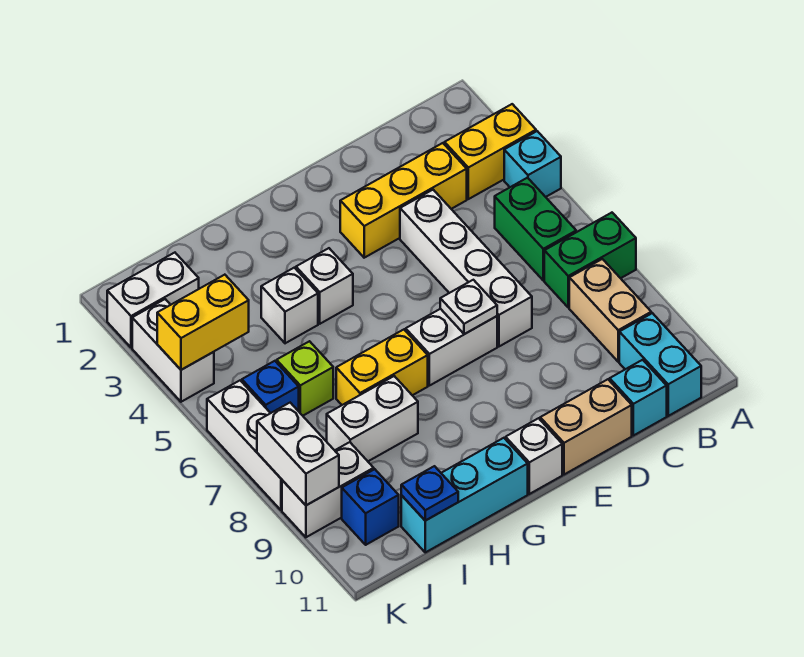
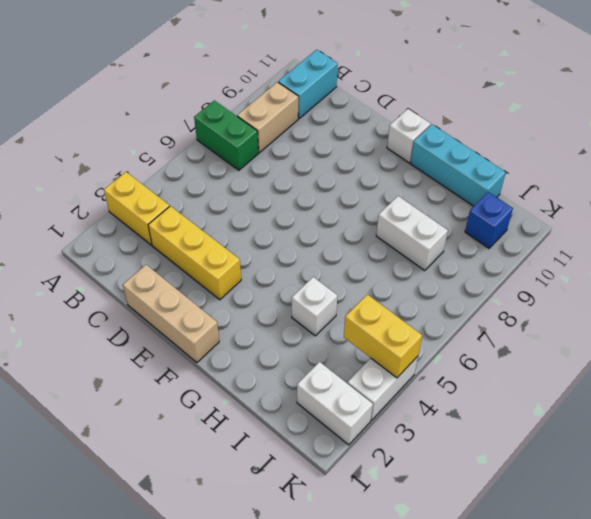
tan 1x3 brick [123,265,219,363] -> none
none -> cyan 1x1 brick [504,131,561,197]
none -> green 1x2 brick [495,178,576,280]
none -> cyan 1x1 brick [610,360,667,436]

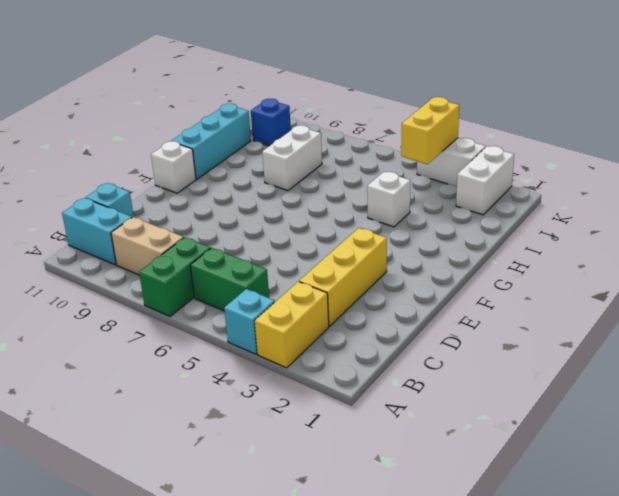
none -> white 1x4 brick [400,190,532,346]
none -> tan 1x2 brick [540,379,632,475]
none -> white 1x2 brick [406,309,497,386]

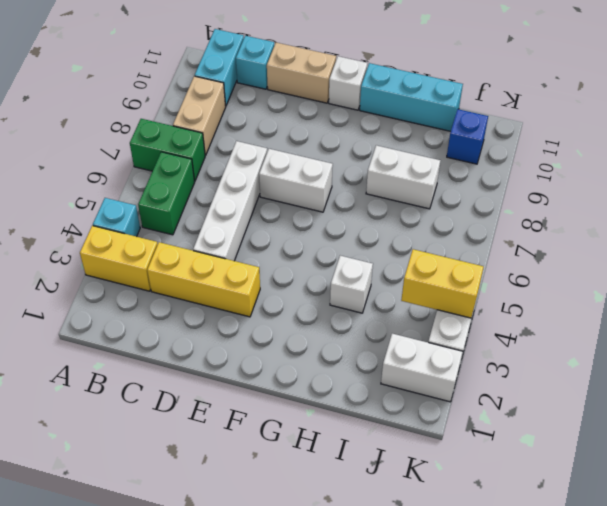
none -> white 1x1 brick [296,248,353,324]
none -> yellow 1x2 brick [336,330,428,405]
none -> lime 1x1 brick [277,341,333,416]

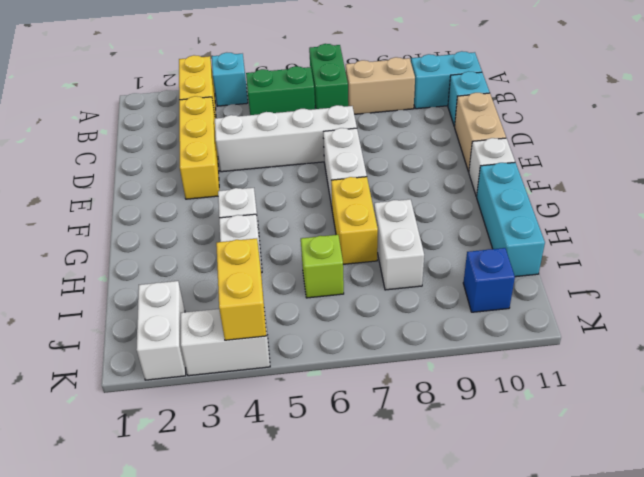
none -> blue 1x1 brick [242,361,299,413]
none -> white 1x2 brick [282,442,374,537]
none -> white 1x3 brick [207,381,282,510]

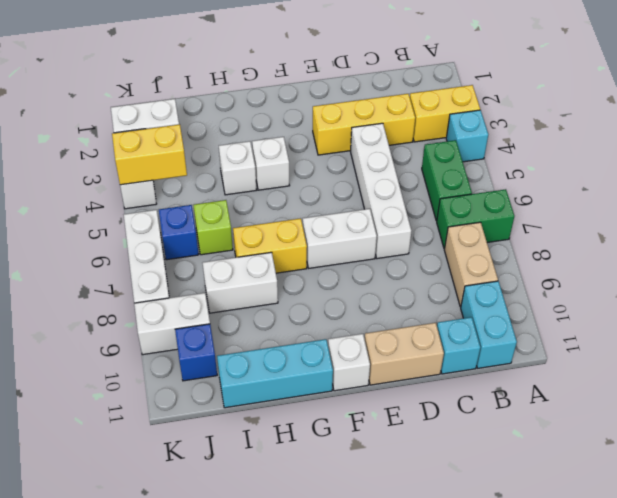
none -> white 1x1 plate [440,280,497,334]
none -> blue 1x1 plate [401,466,458,521]
none -> white 1x2 brick [257,403,339,505]

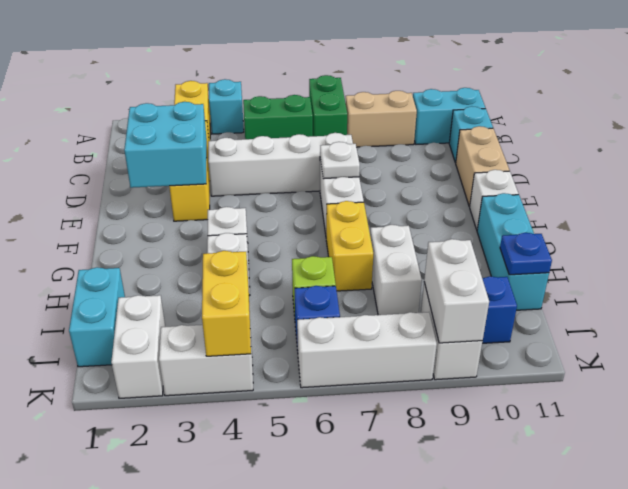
cyan 2x2 brick [124,102,207,188] -> none
cyan 1x2 brick [69,267,125,367] -> none
white 1x2 brick [424,239,489,343] -> white 1x2 brick turned to [257,403,339,505]

